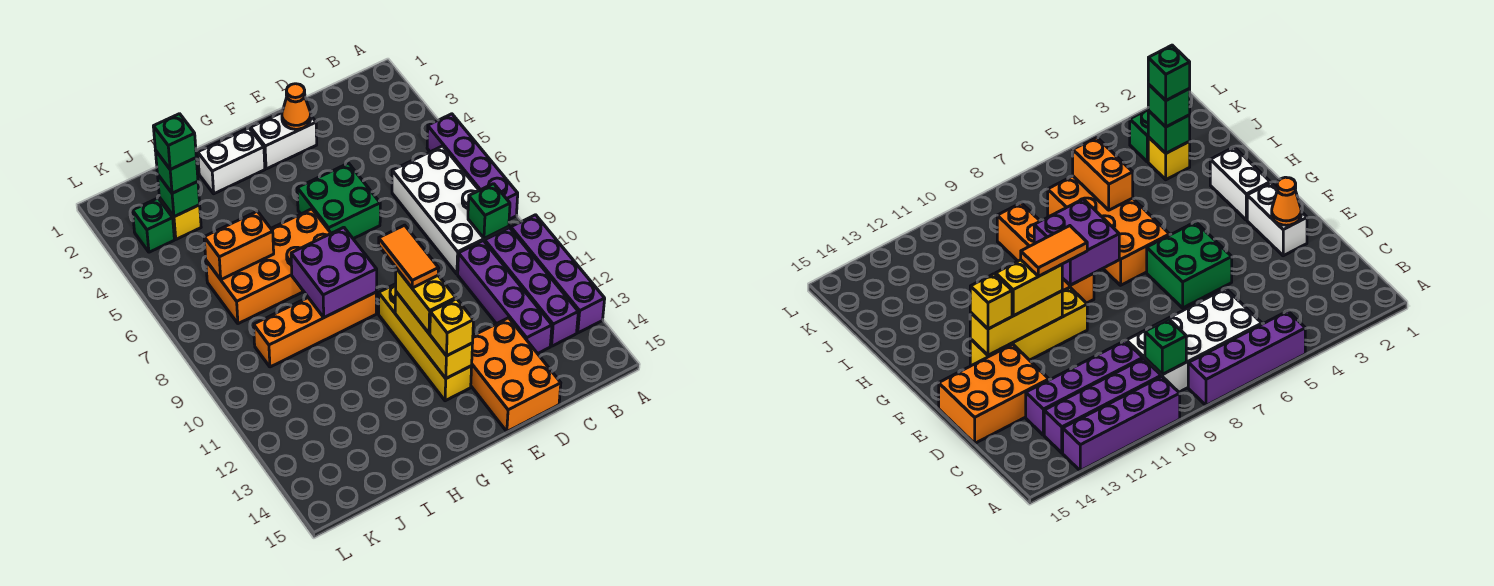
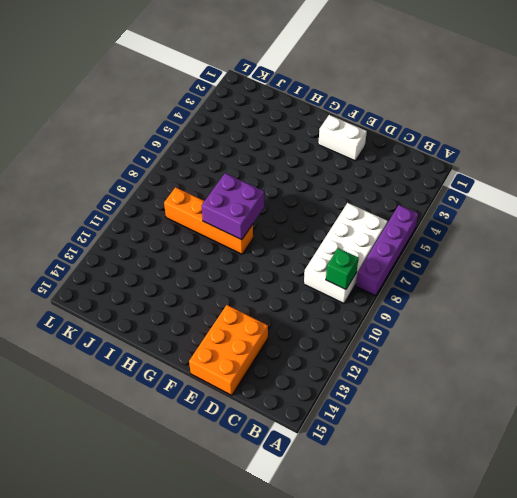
none -> purple 1x4 brick [511,215,605,333]
none -> purple 1x4 brick [485,228,578,346]
none -> purple 1x4 brick [458,241,552,354]

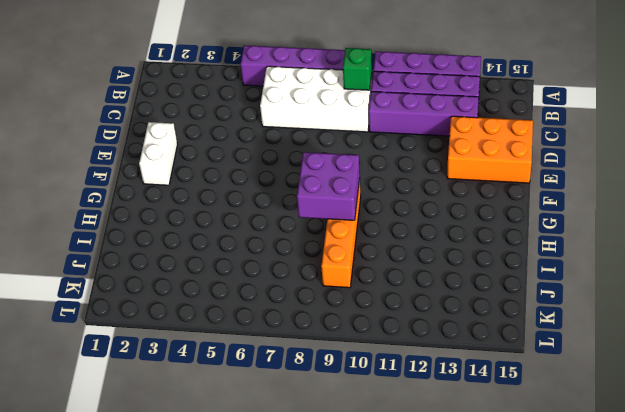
none -> green 2x2 brick [297,163,380,239]
none -> yellow 1x4 brick [379,284,472,401]
none -> white 1x2 brick [198,128,265,194]

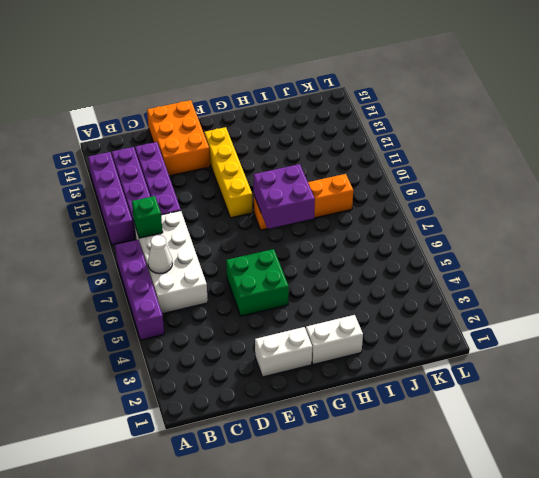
white 1x1 cone [148,235,172,274] -> none
none -> orange 2x4 brick [206,209,331,324]
none -> yellow 1x1 brick [160,199,201,239]
none -> green 1x1 brick [132,198,174,252]

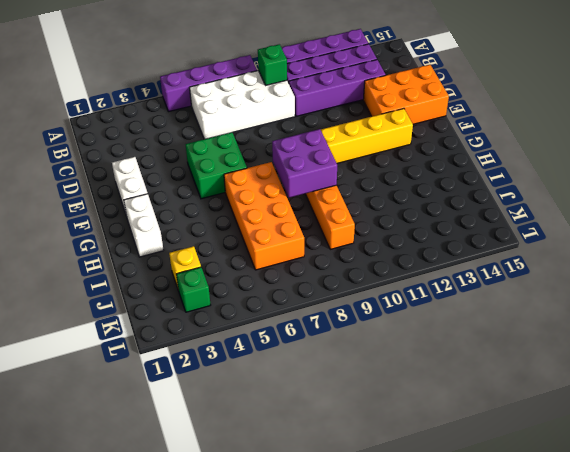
none -> orange 1x1 cone [282,84,311,129]
none -> yellow 1x3 brick [395,292,473,378]
none -> orange 1x2 brick [204,211,274,279]

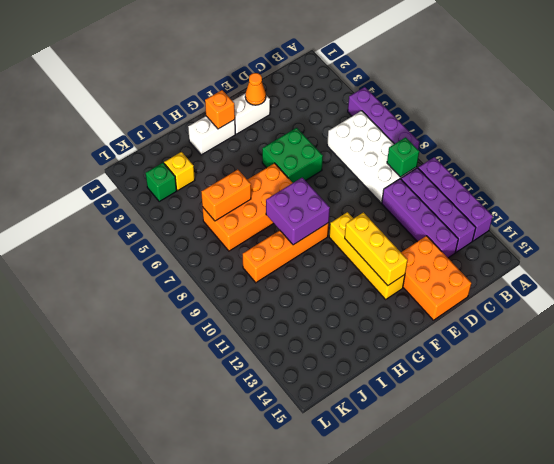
orange 1x1 brick [205,90,235,129] -> none
none -> green 1x1 brick [157,174,200,217]
none -> yellow 1x2 brick [396,268,456,333]
none -> yellow 1x1 brick [430,299,473,356]

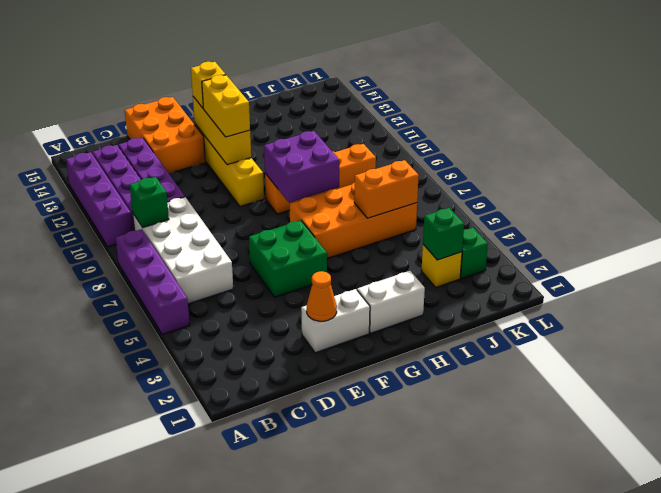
none -> green 1x1 brick [155,150,198,193]
none -> orange 1x2 tile [379,225,439,288]
none -> green 1x1 brick [153,114,196,169]

